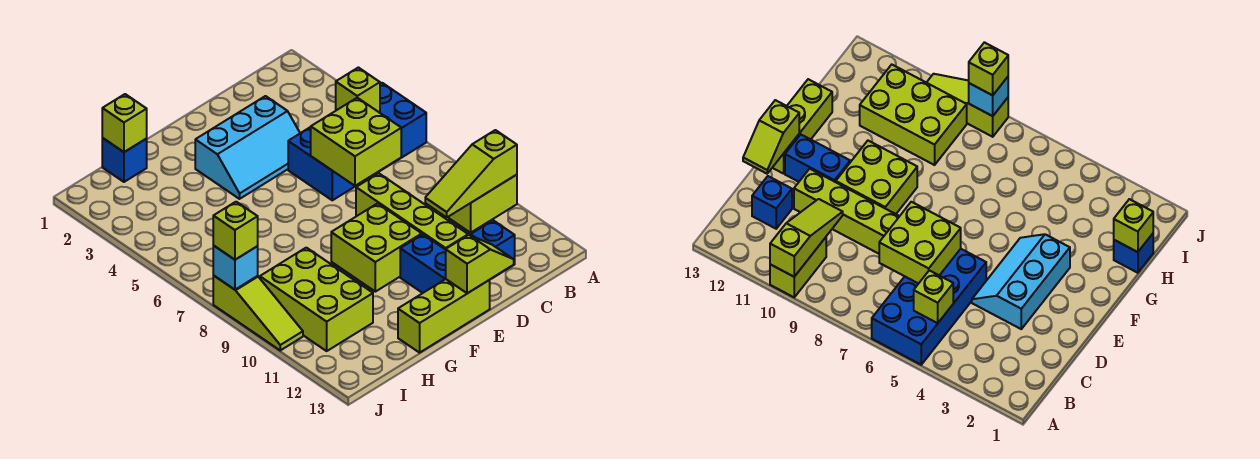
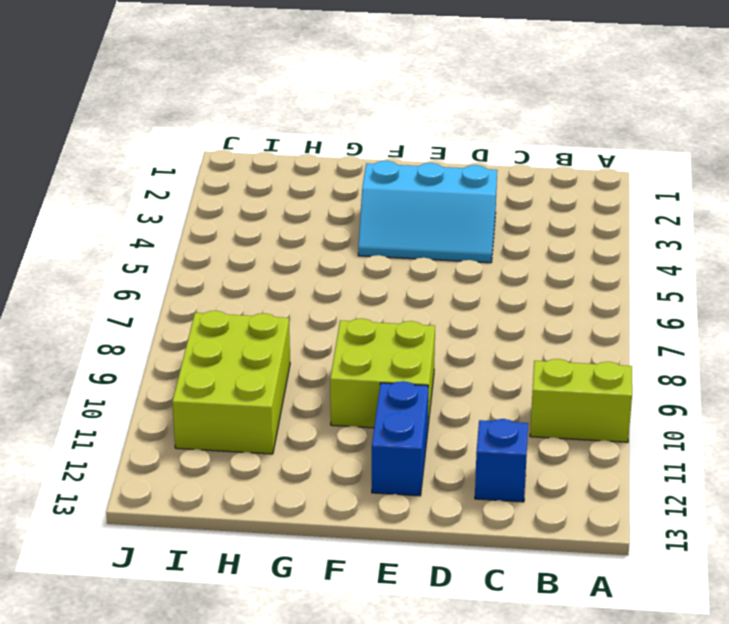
none -> blue 2x4 brick [288,83,426,200]
none -> lime 1x4 brick [356,173,468,250]
none -> lime 1x3 brick [398,279,490,353]

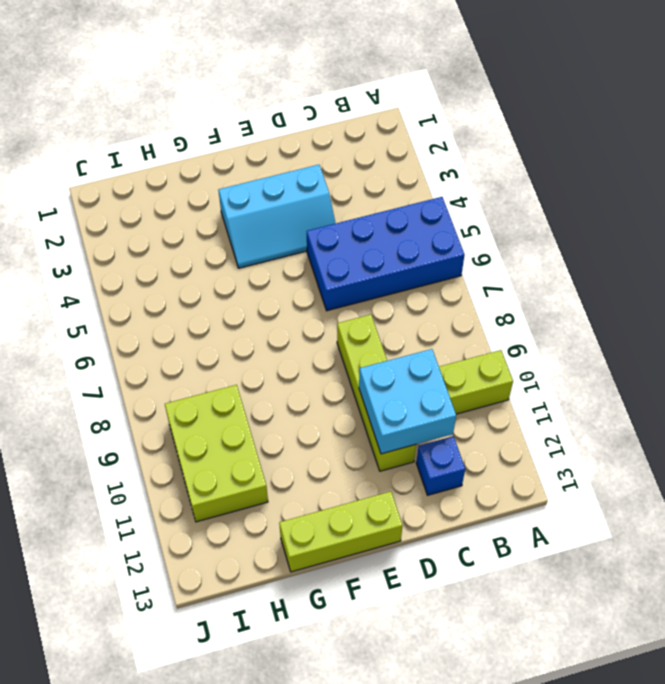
cyan 2x2 brick [359,349,456,454] -> lime 1x3 slope [425,130,517,217]
none -> lime 2x2 brick [331,203,422,292]
none -> blue 1x2 brick [400,234,446,293]
none -> blue 1x1 brick [102,138,147,182]

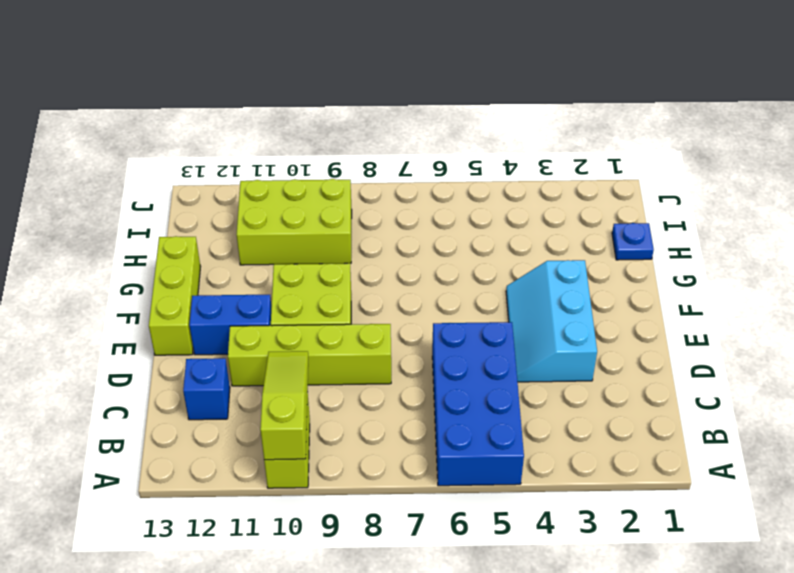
blue 1x1 plate [612,223,654,260] -> blue 1x1 brick [102,138,147,182]
none -> lime 1x3 slope [213,276,303,350]
none -> lime 1x1 brick [336,68,380,112]
none -> lime 2x2 brick [311,98,401,186]

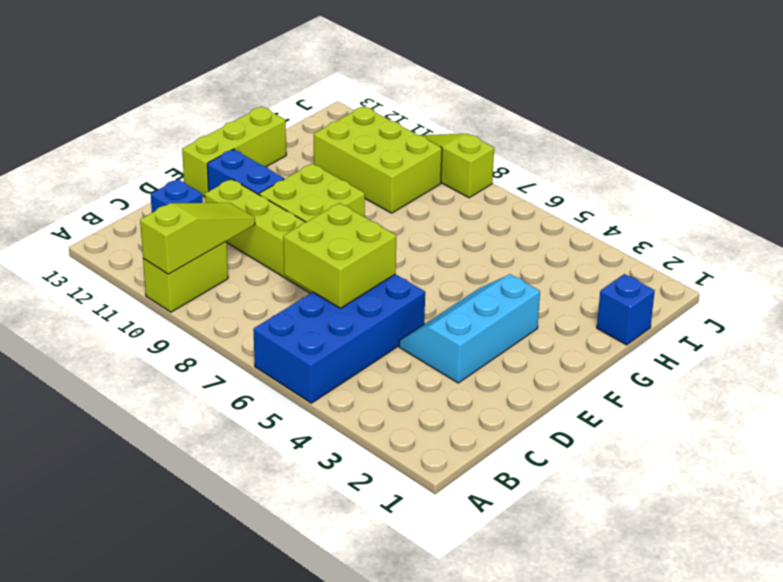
none -> lime 1x1 brick [336,68,380,112]
none -> lime 1x2 slope [446,235,514,293]
none -> lime 1x1 brick [102,94,147,152]

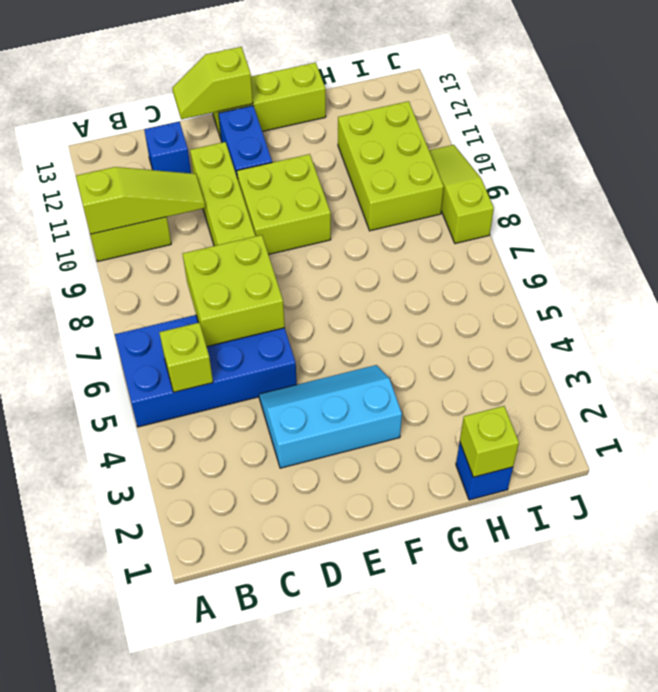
none -> cyan 1x1 brick [213,245,258,290]
none -> lime 1x1 brick [213,202,258,260]

